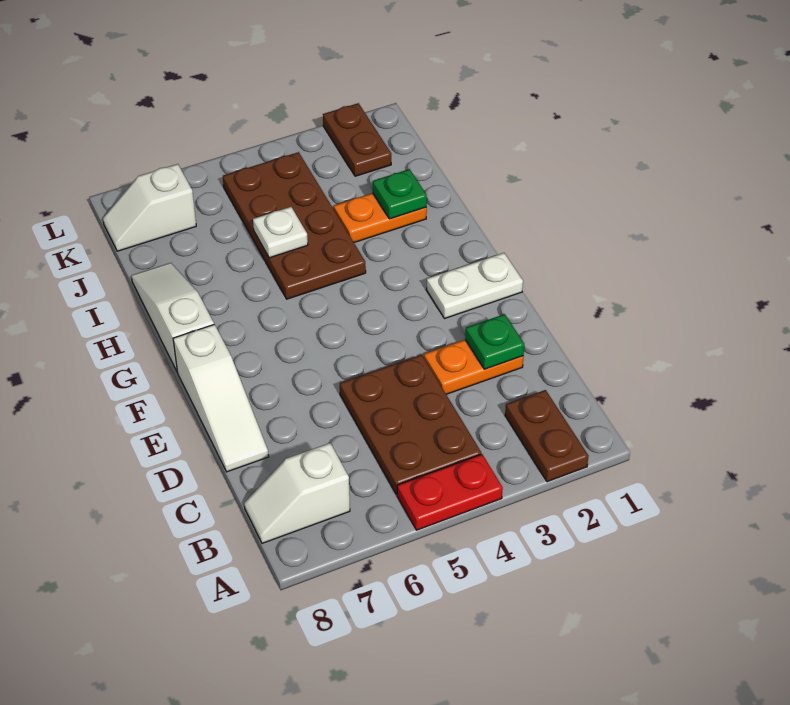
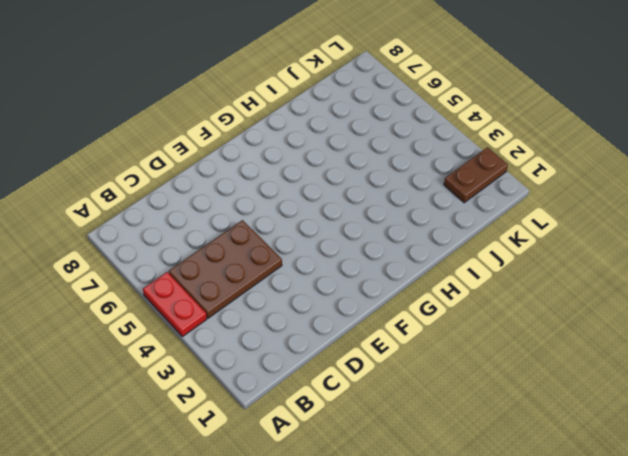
none -> brown 1x2 plate [505,390,588,482]
none -> white 1x2 slope [244,443,350,543]
none -> orange 1x2 plate [424,340,524,394]

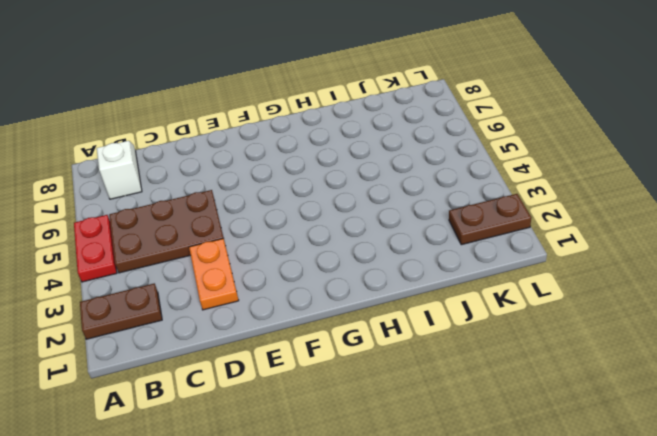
none -> white 1x3 slope [173,324,269,472]
none -> white 1x2 plate [426,253,523,319]
none -> white 1x3 slope [131,263,214,371]

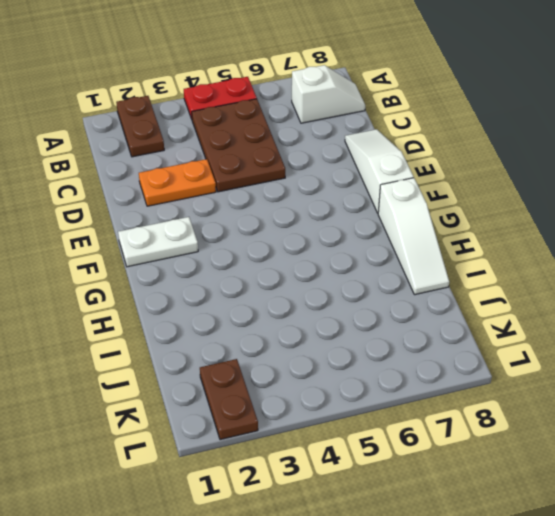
none -> brown 2x4 plate [223,152,366,299]
none -> orange 1x2 plate [334,193,427,242]
none -> white 1x2 slope [103,164,196,251]

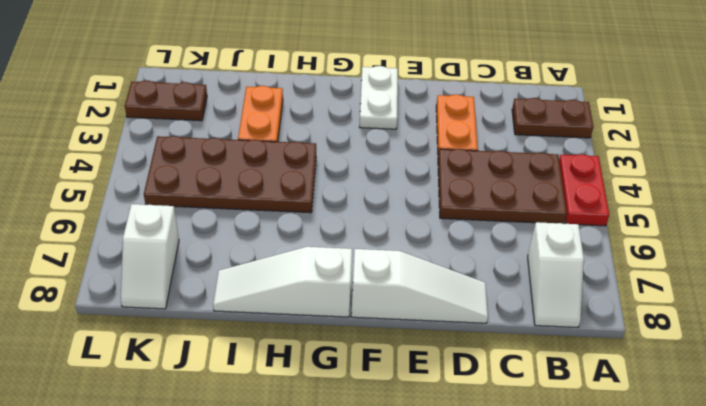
none -> green 1x1 plate [465,314,524,369]
none -> green 1x1 plate [373,169,427,219]
none -> white 1x1 plate [253,207,308,258]

